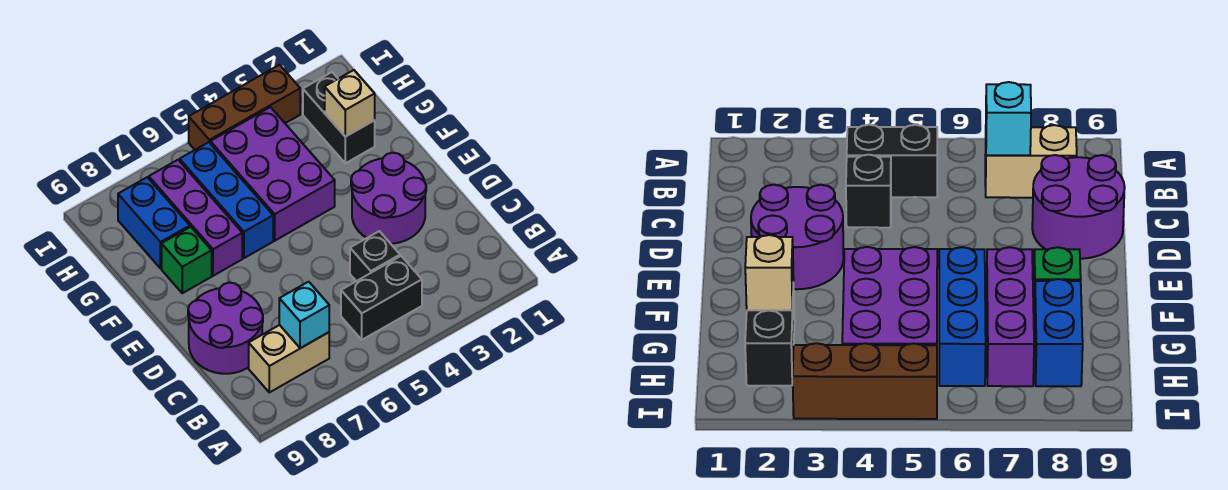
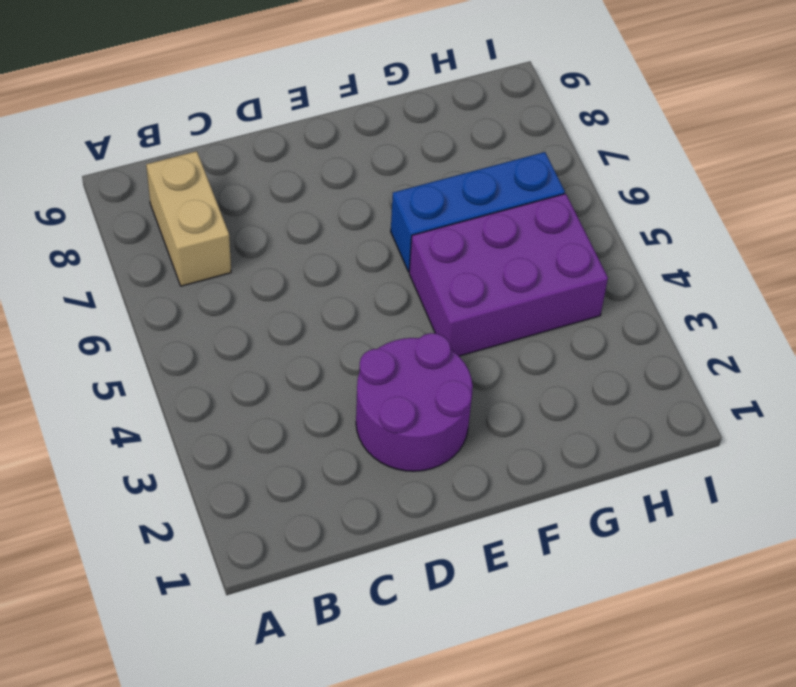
none -> black 1x2 brick [341,256,422,340]
none -> black 1x1 brick [350,231,400,281]
none -> purple 2x2 round brick [188,283,263,374]

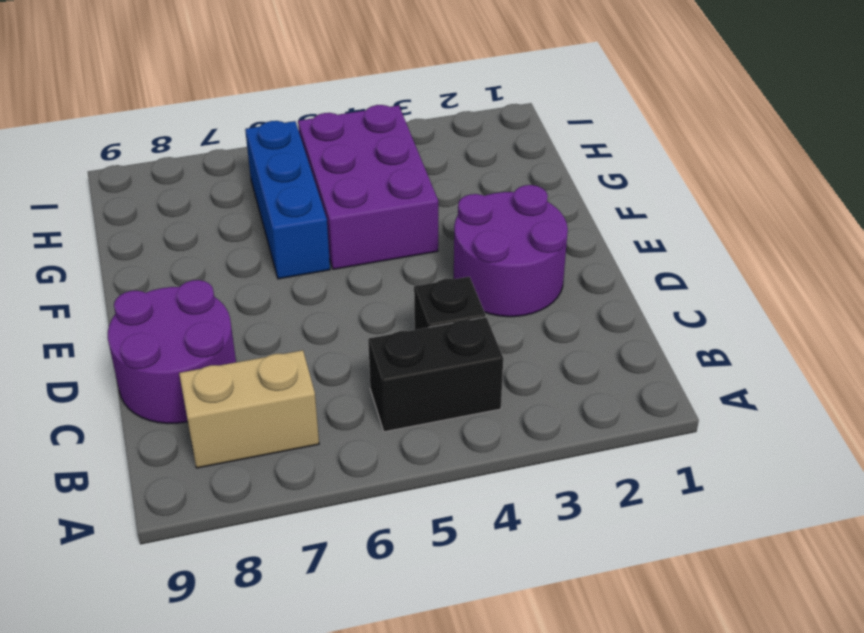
none -> purple 1x3 brick [149,160,242,276]
none -> green 1x1 brick [162,227,212,293]
none -> black 1x2 brick [303,72,375,163]

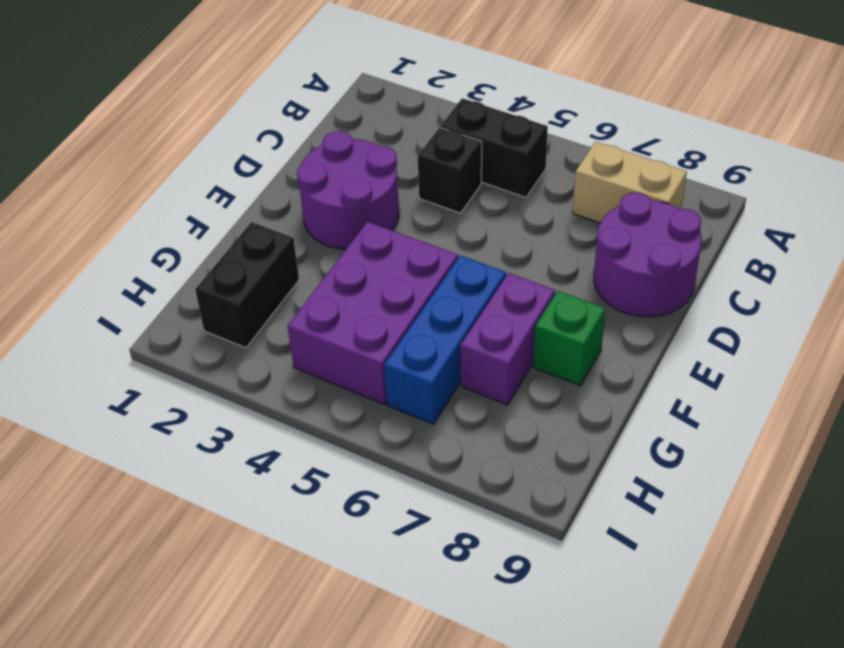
purple 1x2 brick [460,273,555,405] -> purple 1x3 brick [149,160,242,276]
none -> blue 1x2 brick [118,177,190,269]
none -> brown 1x3 brick [189,65,300,150]
none -> cyan 1x1 brick [279,282,329,348]

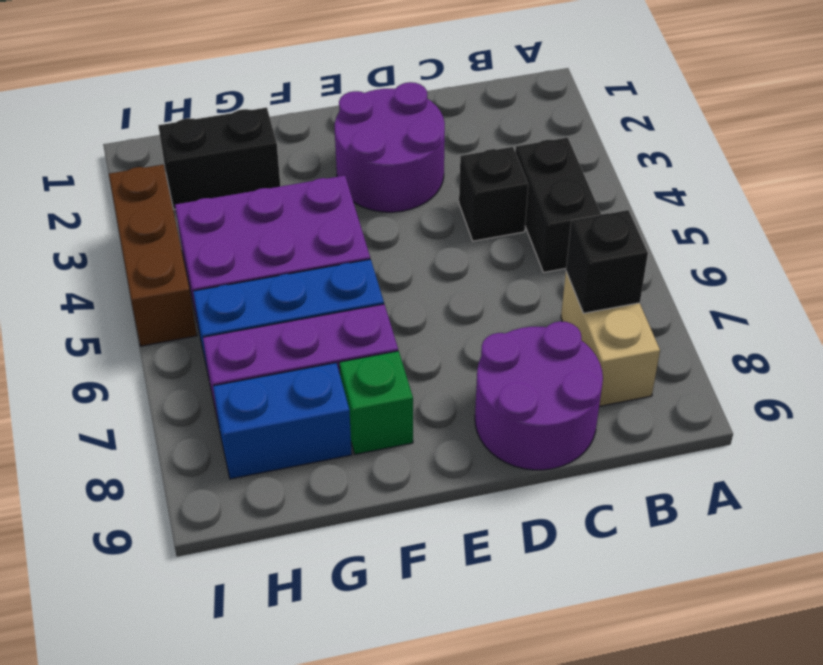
black 1x1 brick [566,210,648,313] -> cyan 1x1 brick [279,282,329,348]
none -> tan 1x1 brick [325,70,375,137]

